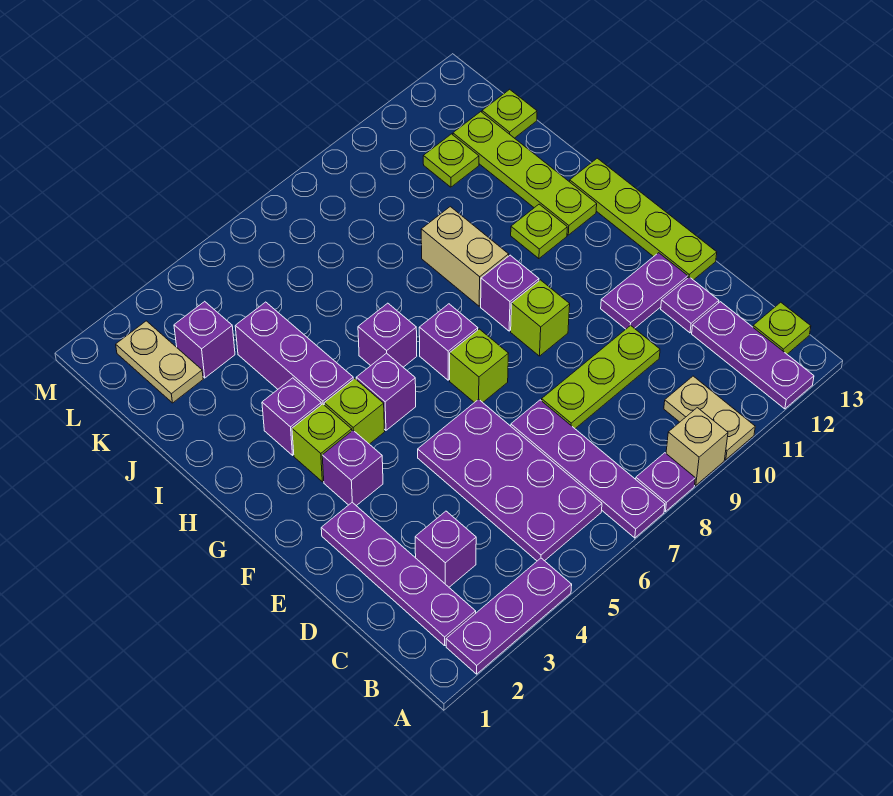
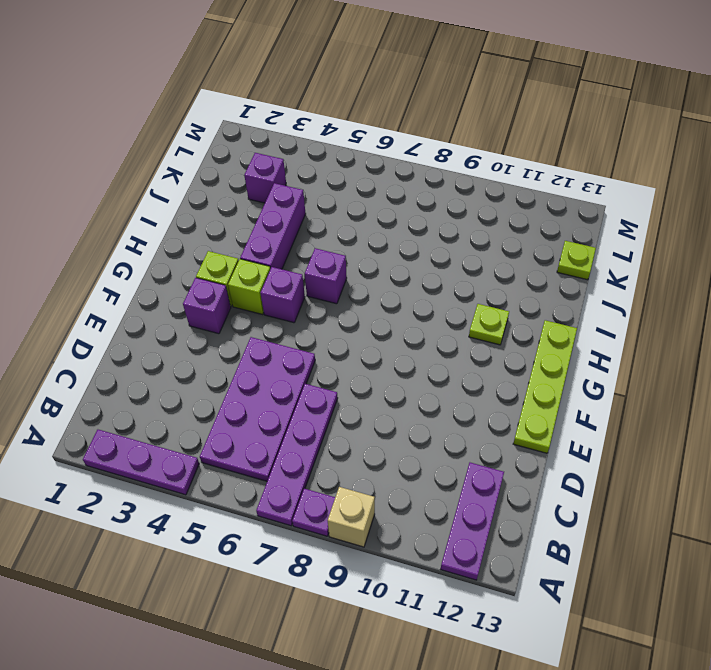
none -> tan 1x2 plate [664,376,755,460]
none -> purple 1x4 plate [321,502,476,646]
none -> lime 1x1 plate [753,302,811,354]
none -> purple 1x1 brick [415,511,476,587]

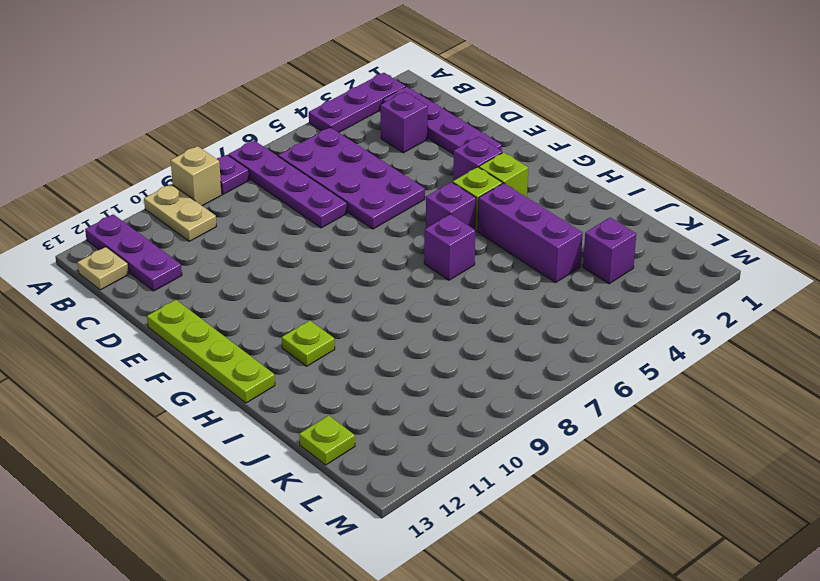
tan 1x1 plate [77,247,129,290] -> lime 1x1 plate [753,302,811,354]
none -> lime 1x3 plate [542,325,660,429]
none -> purple 1x1 plate [661,277,719,333]
none -> purple 1x2 plate [601,253,688,329]
none -> lime 1x1 brick [450,329,509,403]

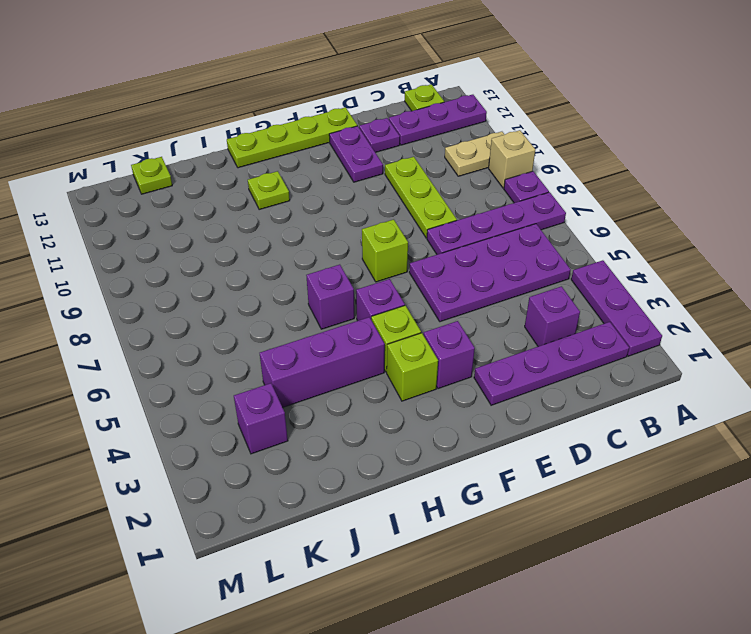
none -> lime 1x1 brick [511,280,570,356]
none -> purple 1x1 brick [419,304,478,380]
none -> purple 1x1 brick [481,255,539,331]
none -> purple 1x1 brick [262,378,321,455]

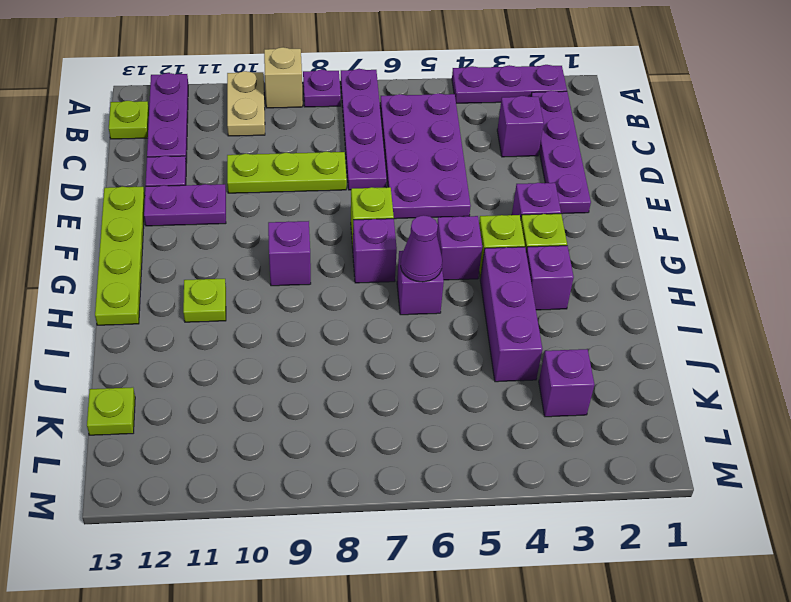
purple 1x1 cone [401,215,442,282] -> none
none -> lime 1x1 brick [511,280,570,356]
none -> tan 1x2 brick [421,207,509,306]
none -> lime 1x4 plate [453,112,597,235]
none -> tan 1x2 plate [116,321,203,403]

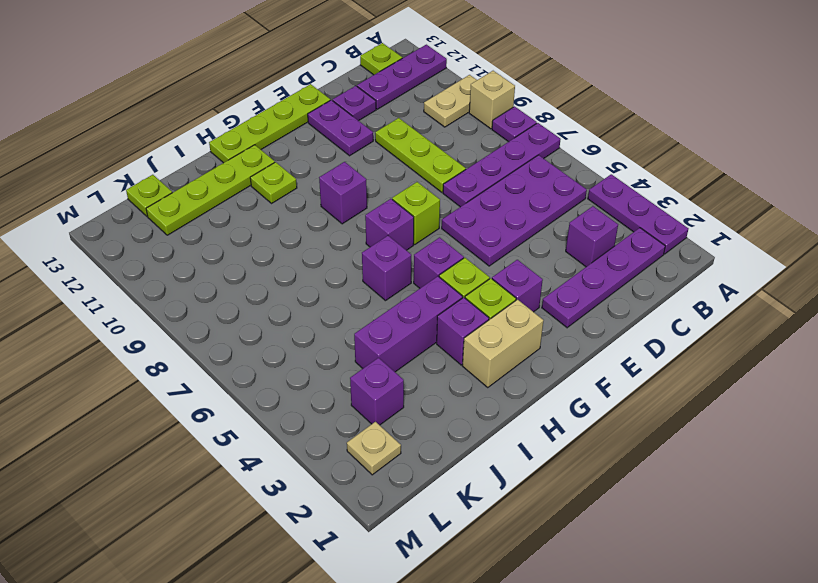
tan 1x2 brick [462,299,544,387] -> tan 1x2 brick moved to [421,207,509,306]
tan 1x1 plate [347,421,401,475] -> tan 1x2 plate [116,321,203,403]
none -> lime 1x1 brick [511,280,570,356]
none -> lime 1x1 plate [423,134,479,187]

